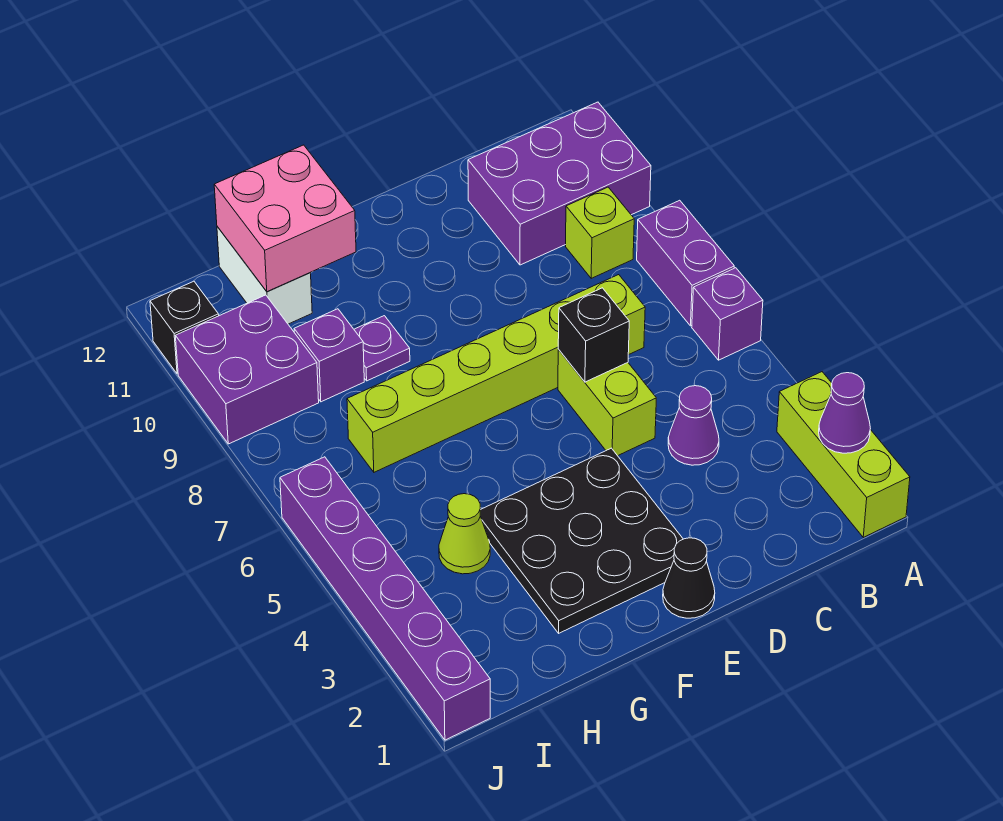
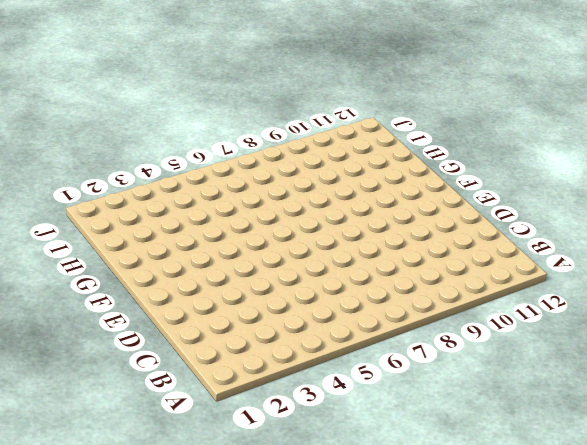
none -> lime 1x3 brick [777,372,910,537]
none -> purple 1x1 brick [692,268,763,360]
none -> purple 1x2 brick [637,200,734,326]

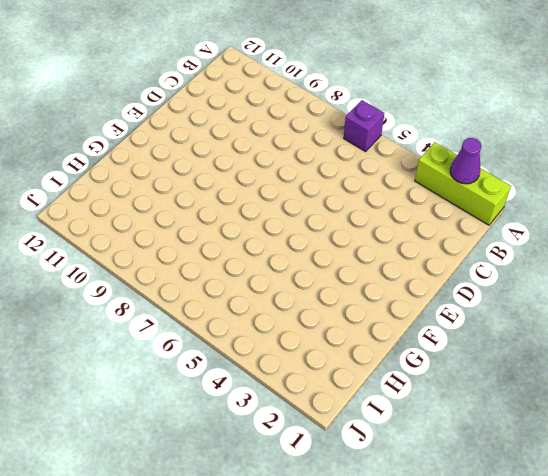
none -> purple 1x2 brick [637,200,734,326]
none -> purple 2x3 brick [468,102,651,265]
none -> lime 1x1 brick [566,187,634,278]

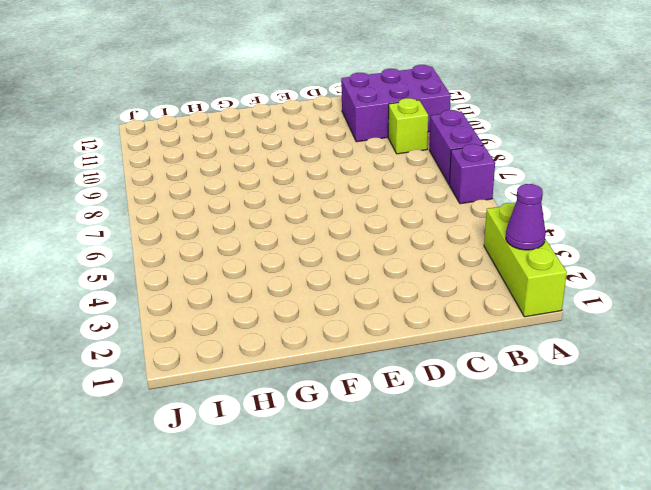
none -> purple 1x1 cone [668,386,719,465]
none -> lime 1x6 brick [347,275,645,472]
none -> lime 1x2 brick [558,350,656,456]

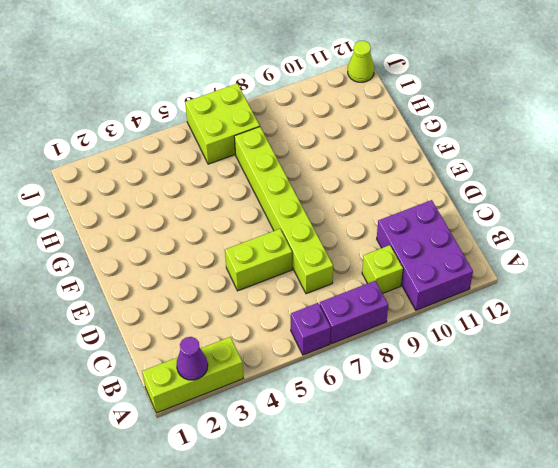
lime 2x2 brick [185,83,260,164] -> purple 1x6 brick [280,457,490,740]
lime 1x1 cone [348,41,374,82] -> lime 1x1 cone moved to [439,494,490,574]
none -> purple 1x1 cone [668,386,719,465]
none -> black 1x1 cone [663,538,715,618]
none -> black 3x3 plate [480,448,683,633]

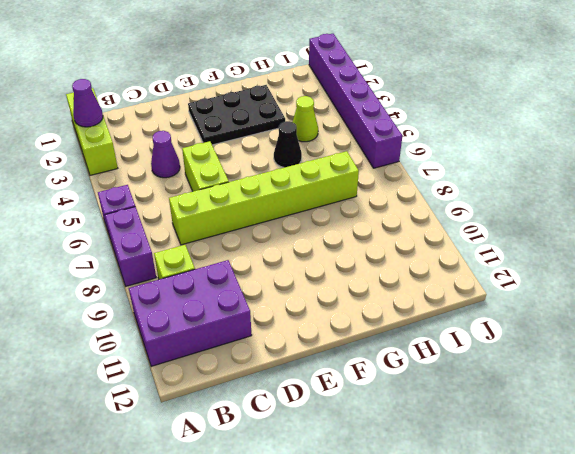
black 2x3 plate [188,85,285,145] -> black 3x3 plate [480,448,683,633]
black 1x1 cone [274,121,302,168] -> black 1x1 cone moved to [663,538,715,618]
none -> purple 1x1 plate [354,316,410,381]
none -> purple 1x1 brick [294,309,364,402]
none -> white 1x2 brick [217,227,312,324]

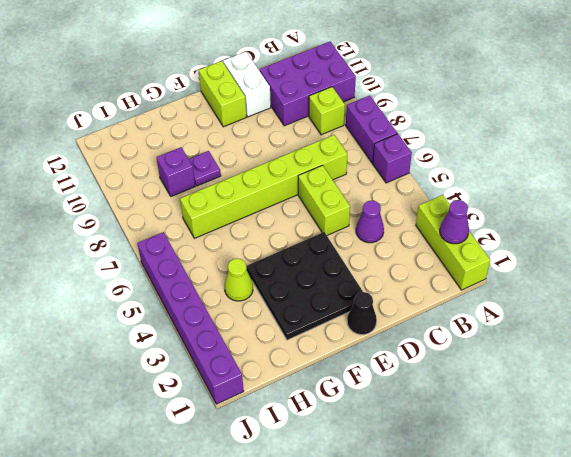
white 1x2 brick [223,52,271,117] -> white 1x2 brick moved to [217,227,312,324]
lime 1x2 brick [199,61,246,127] -> none
none -> purple 2x2 brick [176,295,319,444]
none -> black 1x1 brick [150,281,219,374]
none -> black 1x1 brick [558,288,629,382]

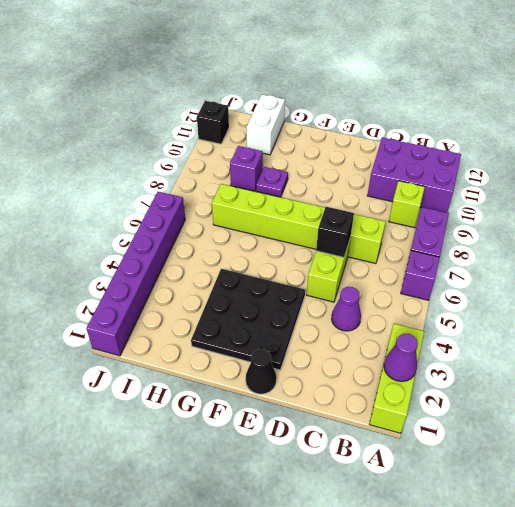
none -> lime 1x1 cone [439,494,490,574]
none -> purple 2x2 brick [176,295,319,444]
none -> pink 2x2 brick [214,145,356,292]

